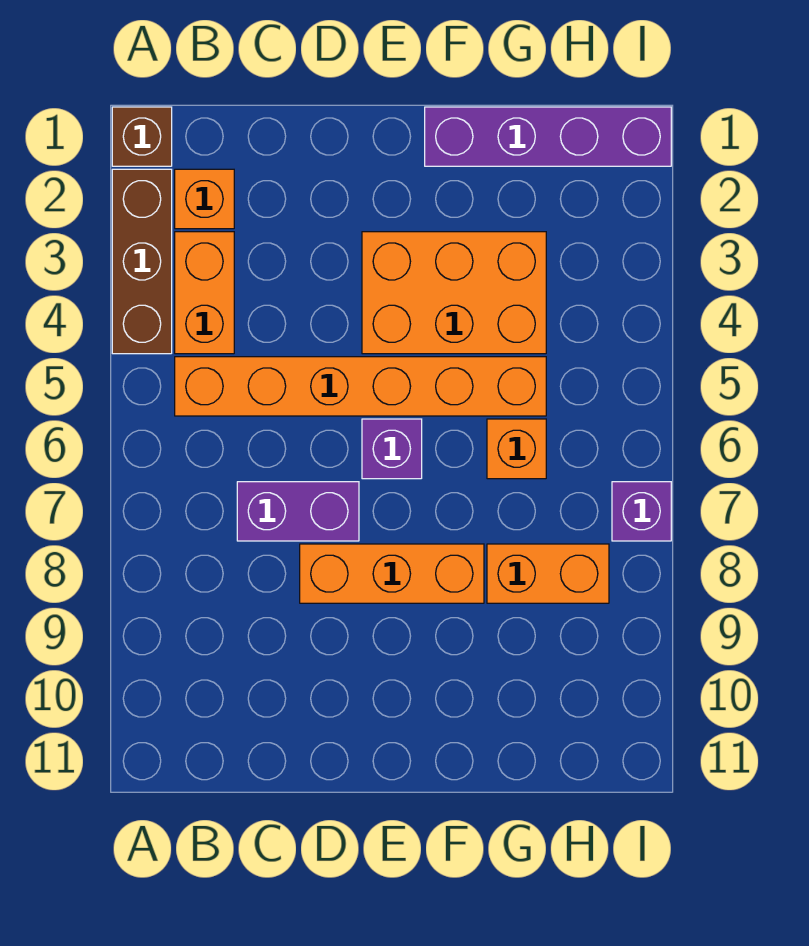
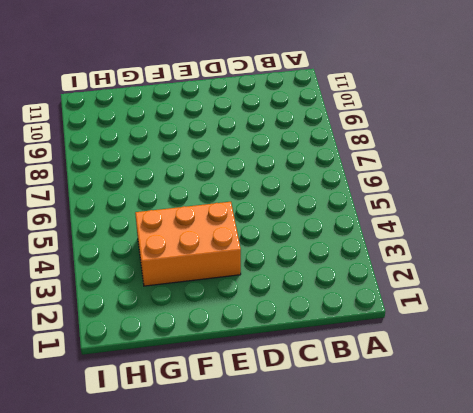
none -> brown 1x1 brick [112,107,172,166]
none -> brown 1x3 brick [112,169,172,354]
none -> orange 1x1 brick [175,169,234,229]

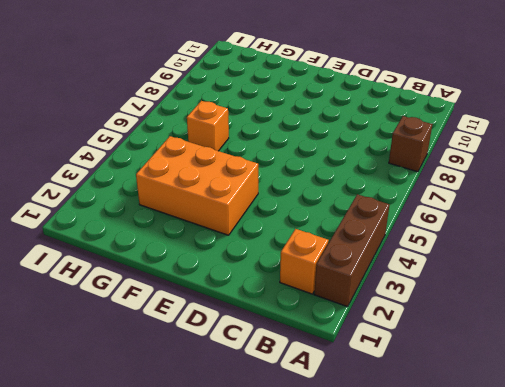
brown 1x1 brick [389,116,432,172] -> brown 1x1 brick moved to [112,107,172,166]
none -> orange 1x2 brick [175,232,234,354]
none -> orange 1x6 brick [175,357,546,416]
none -> purple 1x2 brick [237,482,359,541]

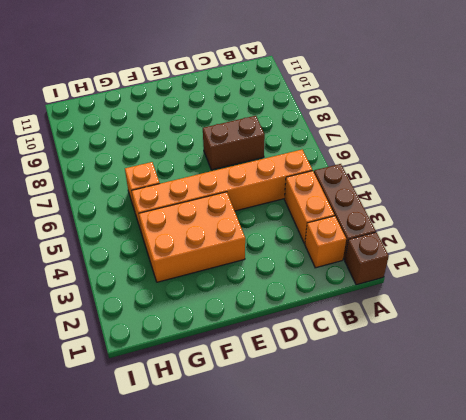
brown 1x2 brick [203,116,265,170] -> purple 1x2 brick [237,482,359,541]
none -> orange 1x3 brick [300,544,484,603]
none -> purple 1x1 brick [362,419,422,479]
none -> purple 1x4 brick [425,107,671,166]

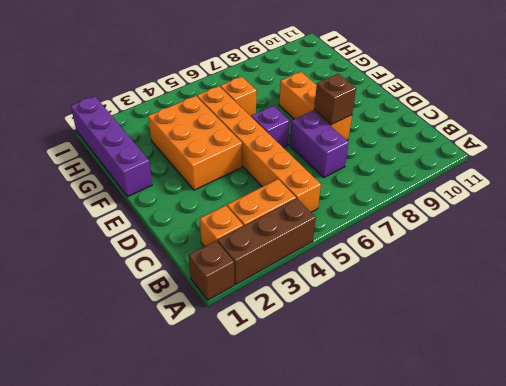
brown 1x1 brick [314,74,356,125] -> none
none -> orange 1x2 brick [487,544,609,603]
none -> purple 1x1 brick [612,482,671,541]

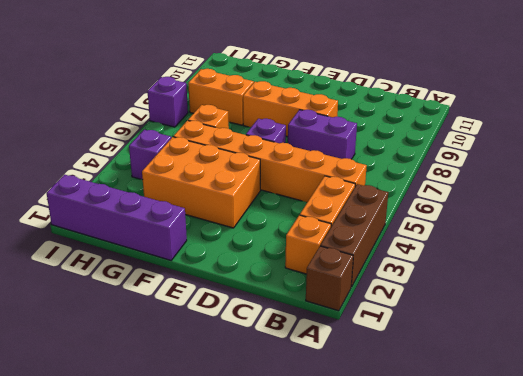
purple 1x1 brick [129,130,171,180] -> none

